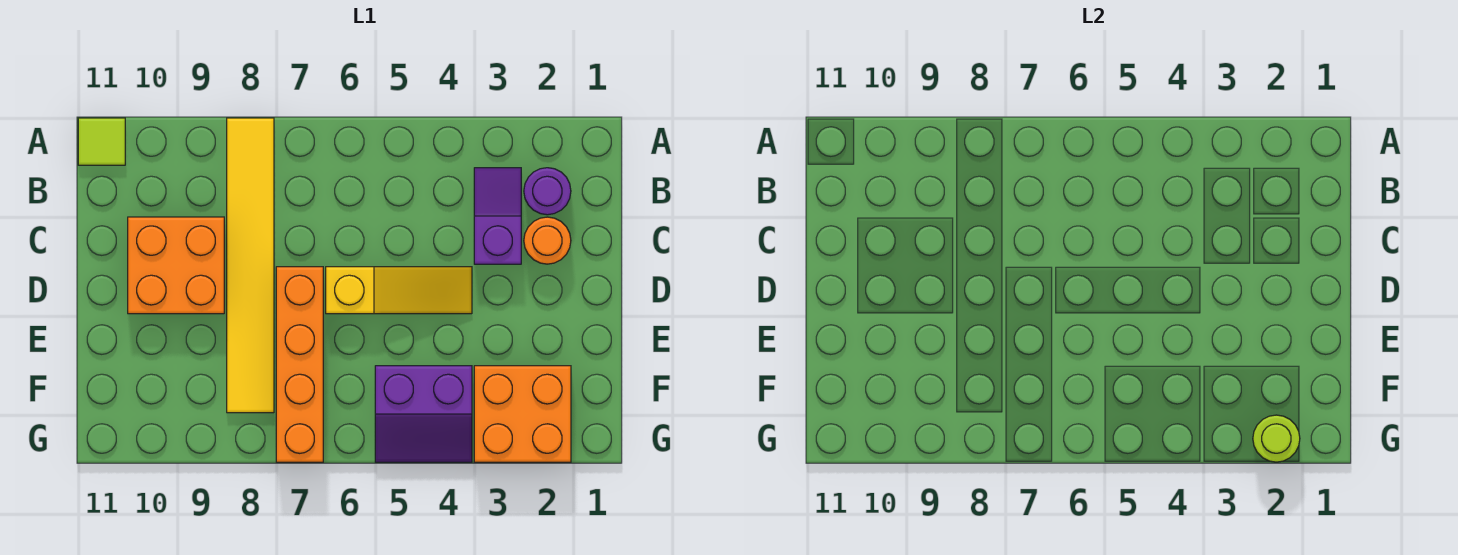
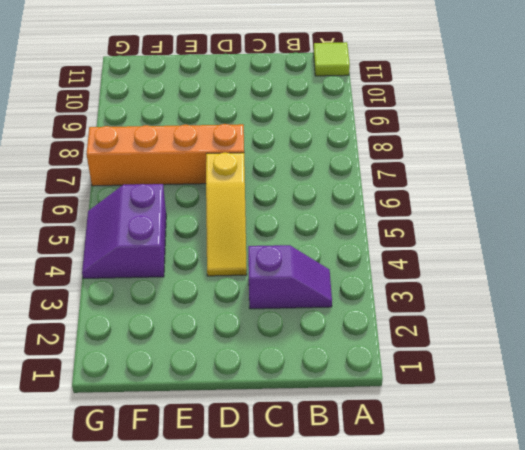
none -> yellow 1x6 tile [227,118,274,413]
none -> purple 1x1 round brick [524,168,571,215]

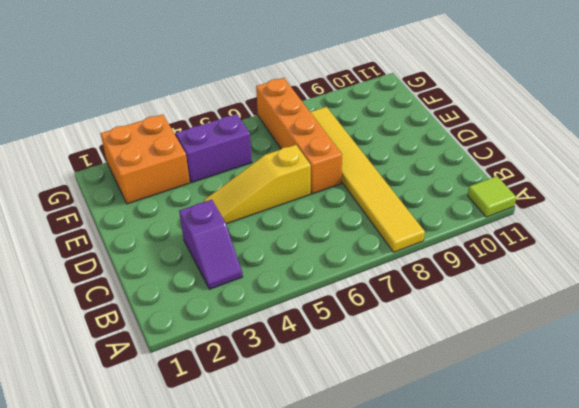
none -> purple 1x1 round brick [524,168,571,215]
none -> orange 1x1 round brick [524,217,571,264]

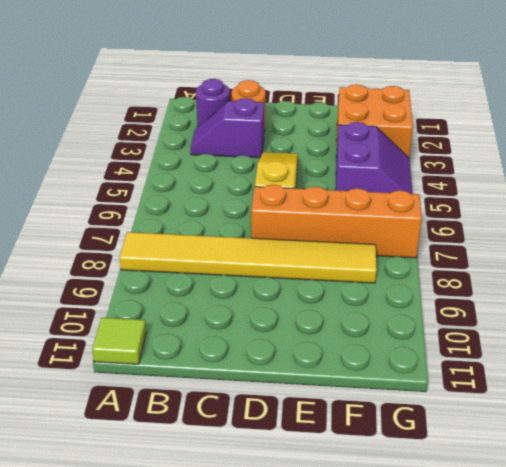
none -> orange 2x2 brick [128,217,224,314]
none -> lime 1x1 round brick [1253,415,1300,462]

